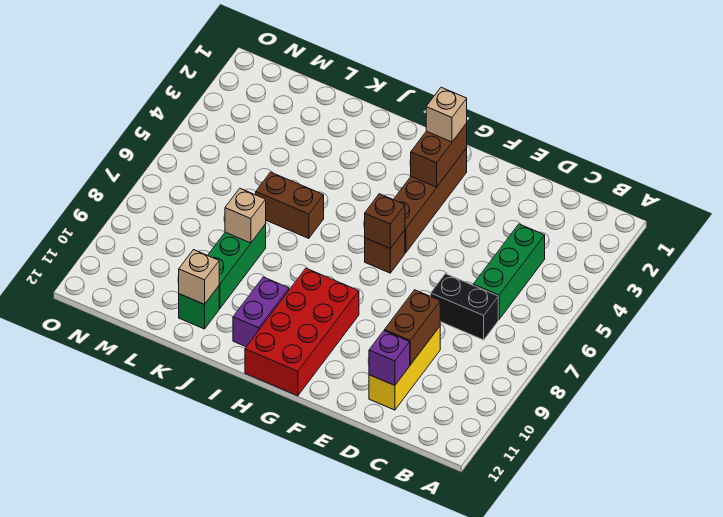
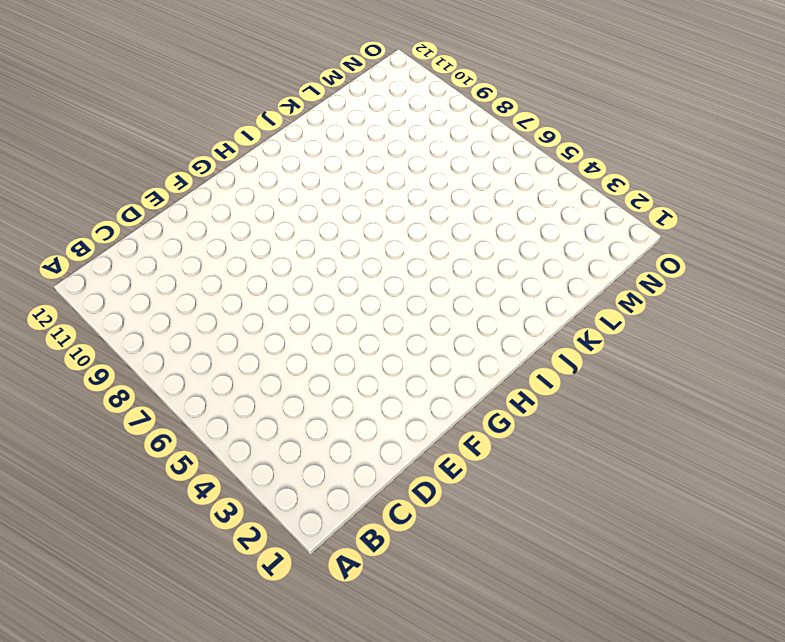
none -> green 1x3 brick [473,224,545,319]
none -> black 1x2 brick [431,274,498,340]
none -> yellow 1x3 brick [369,327,440,410]

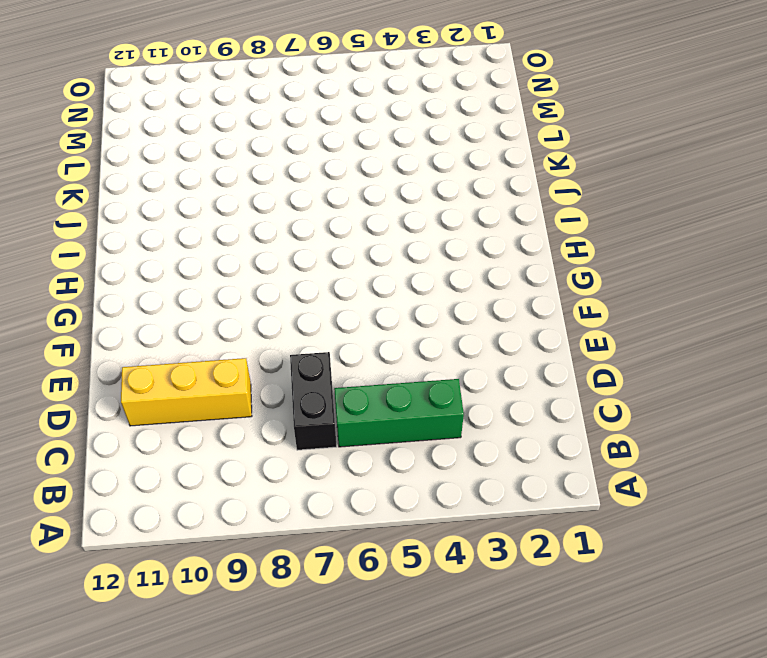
none -> brown 1x4 brick [393,148,467,253]
none -> brown 1x1 brick [365,230,405,273]
none -> red 2x4 brick [245,268,359,396]

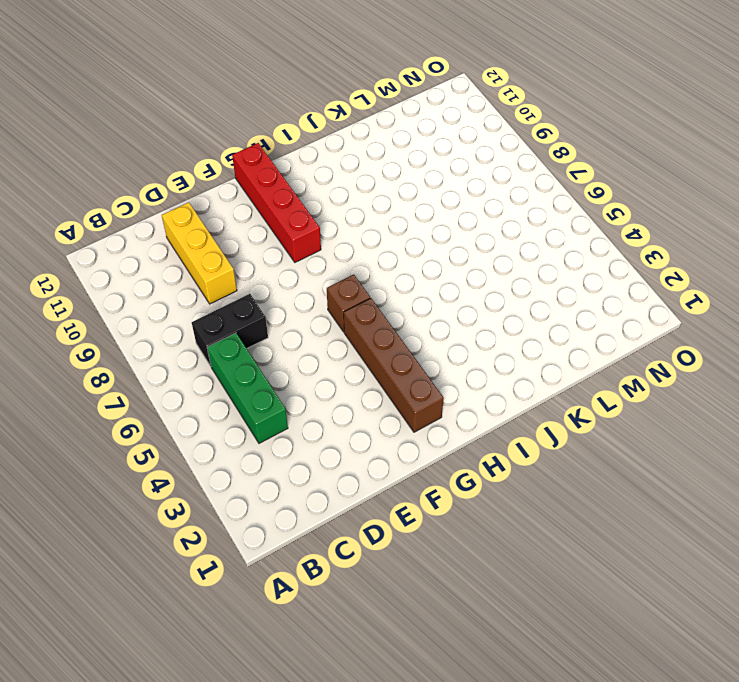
red 1x4 brick [232,143,321,262] -> red 2x4 brick [245,268,359,396]
none -> purple 1x2 brick [233,277,289,347]
none -> brown 1x2 brick [256,172,324,238]
none -> green 1x3 brick [208,224,266,309]

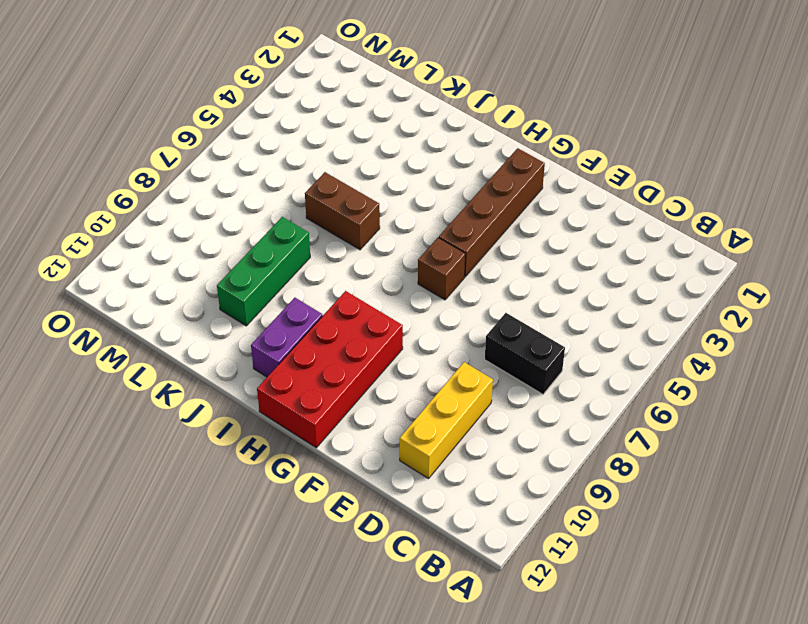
none -> green 1x3 brick [473,224,545,319]
none -> green 1x1 brick [179,286,219,329]
none -> brown 1x2 brick [384,290,440,365]

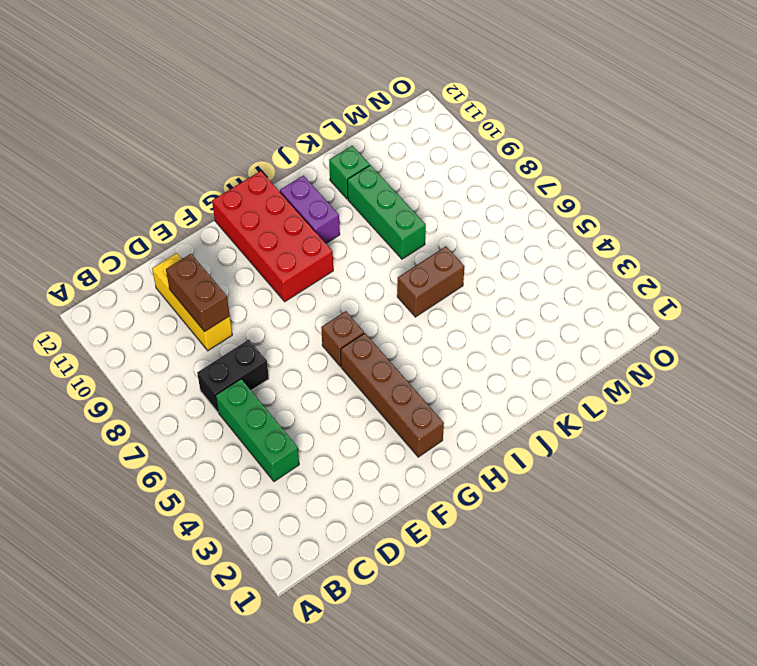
none -> purple 1x1 brick [369,331,410,385]
none -> brown 1x2 brick [411,123,467,187]
none -> brown 1x1 brick [365,194,405,248]

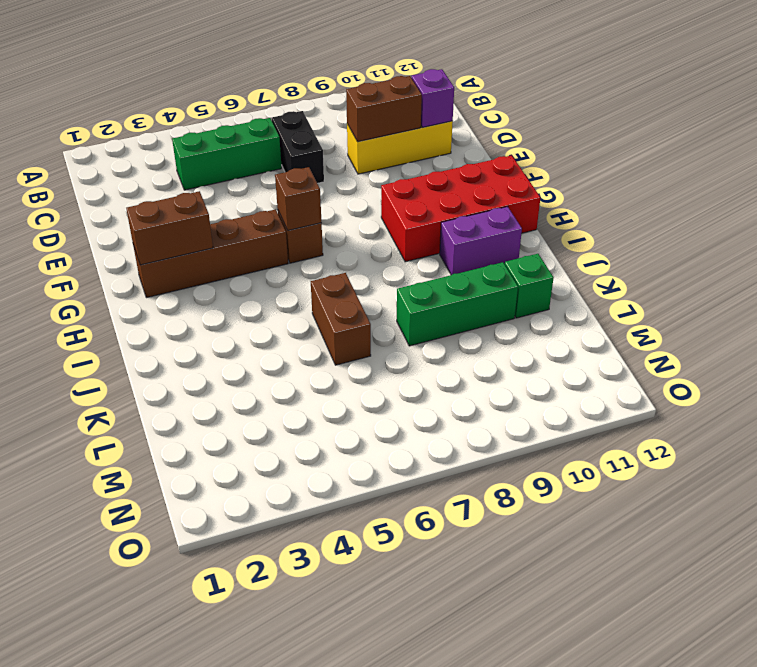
none -> tan 1x1 brick [225,188,266,243]
none -> tan 1x1 brick [179,250,219,304]
none -> tan 1x1 brick [426,87,467,142]

